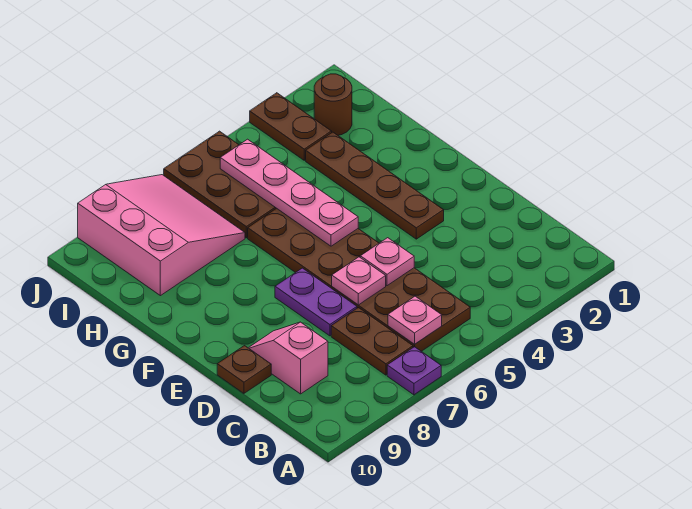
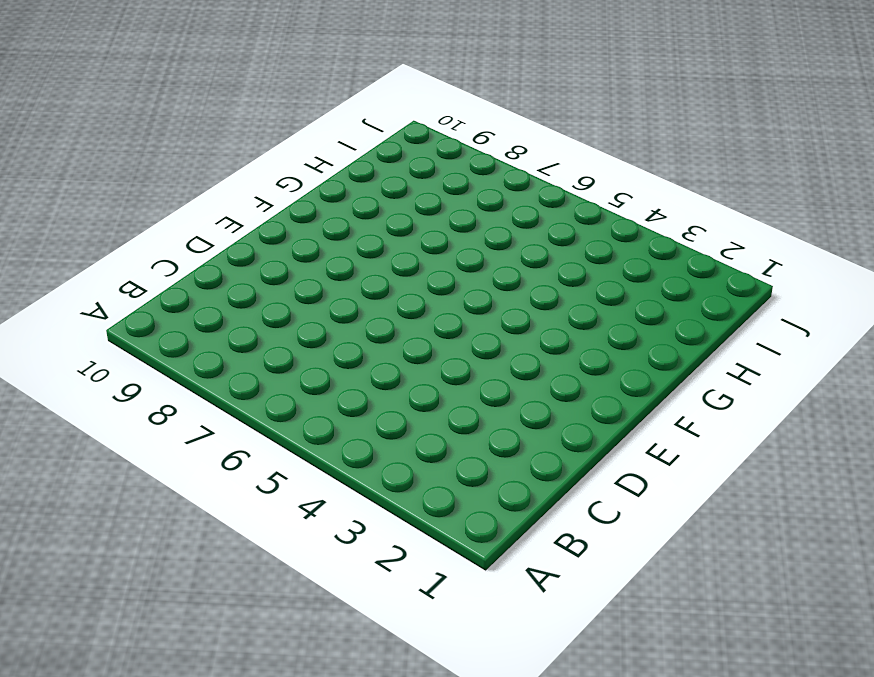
none -> purple 1x1 plate [387,347,441,395]
none -> brown 2x6 plate [248,208,470,351]
none -> brown 1x2 plate [331,308,413,375]

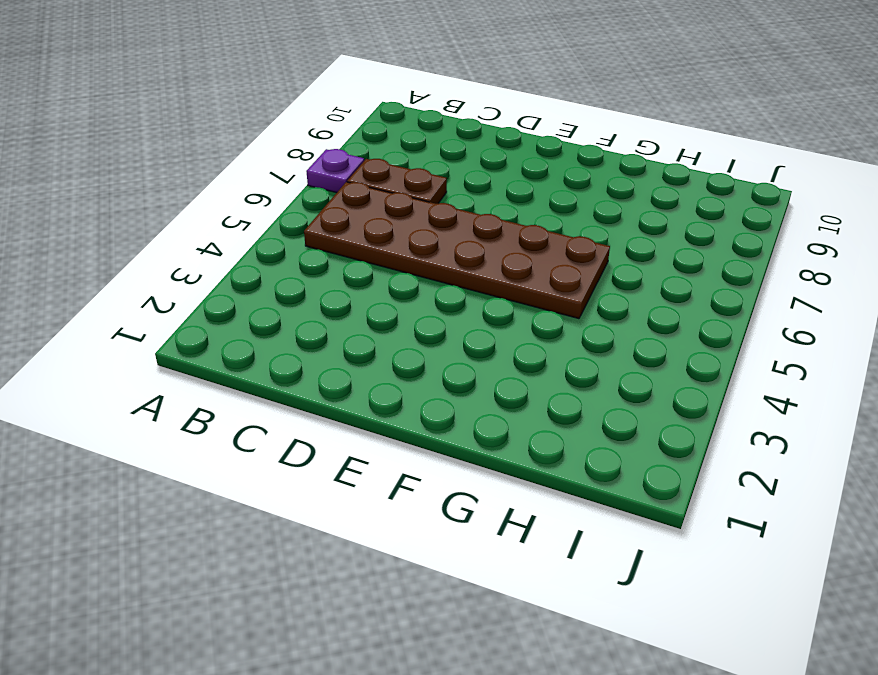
none -> pink 1x2 slope [249,322,328,394]
none -> purple 1x2 plate [275,268,357,336]
none -> brown 1x1 plate [217,346,271,393]

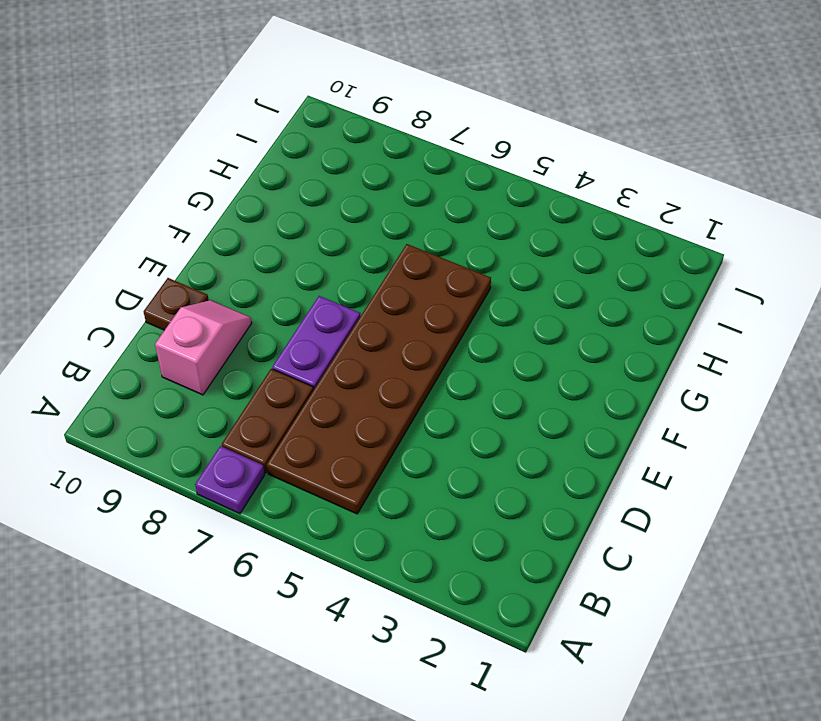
none -> brown 1x4 plate [306,132,444,239]
none -> brown 2x3 plate [164,131,276,238]
none -> pink 3x3 slope [78,175,245,296]

